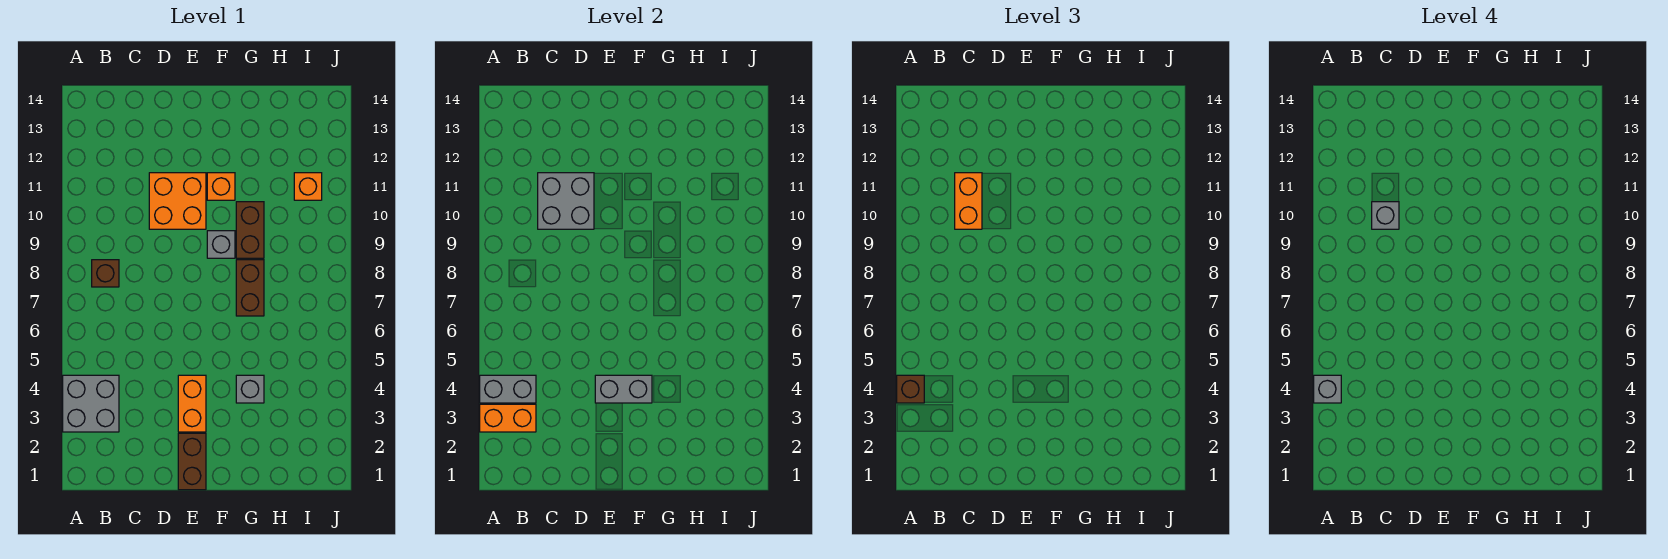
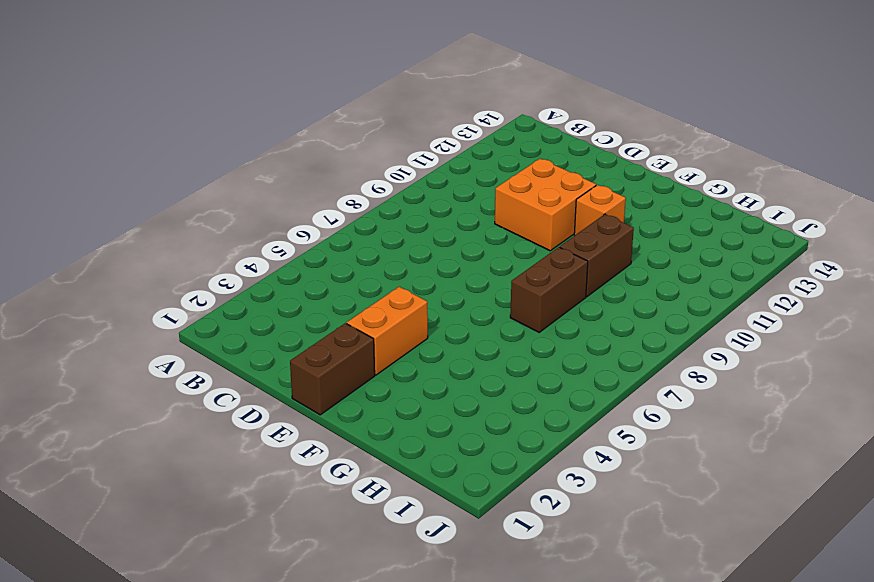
none -> grey 2x2 brick [63,375,119,432]
none -> brown 1x1 brick [92,260,119,287]
none -> grey 1x1 brick [207,231,235,258]

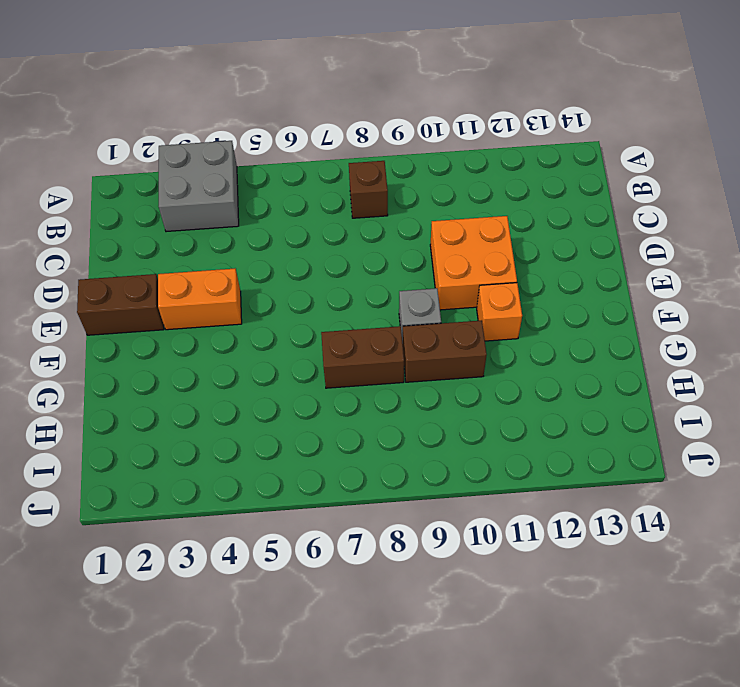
none -> grey 1x1 brick [236,375,264,403]
none -> orange 1x1 brick [294,173,322,200]
none -> orange 1x2 brick [480,404,536,432]

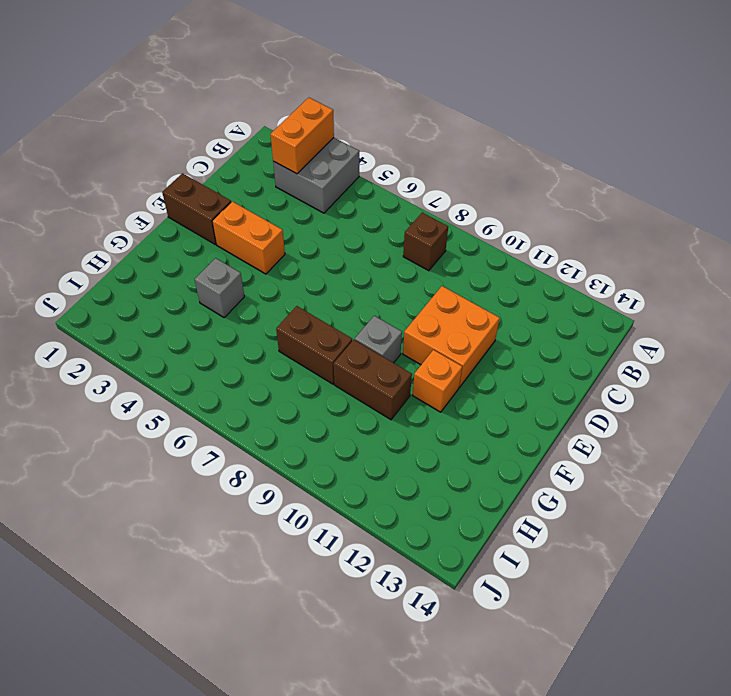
none -> orange 1x1 brick [294,173,322,200]
none -> grey 1x2 brick [480,375,536,403]
none -> grey 2x2 brick [538,173,594,229]

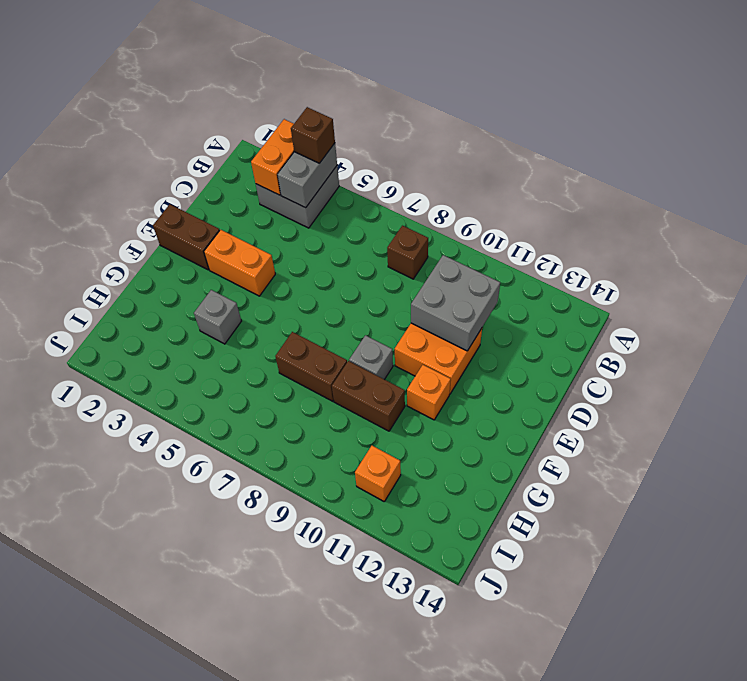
none -> grey 1x2 brick [595,375,652,403]
none -> orange 1x2 brick [955,173,982,229]
none -> grey 1x1 brick [1314,375,1341,403]

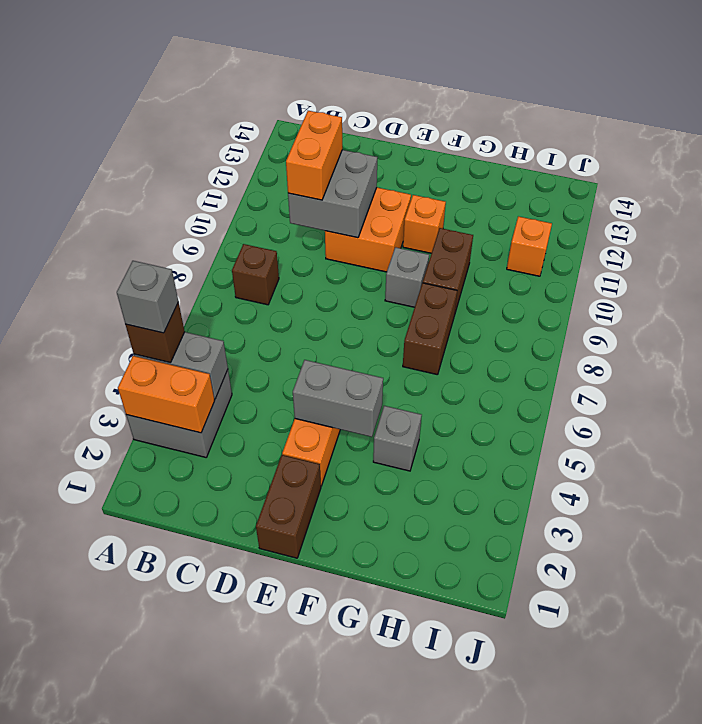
none -> grey 1x1 brick [1372,202,1399,229]

